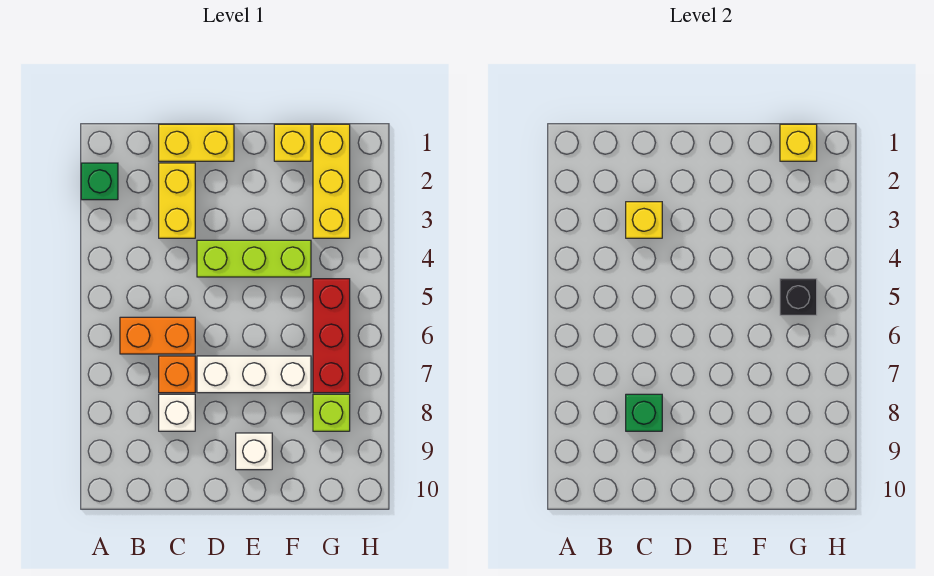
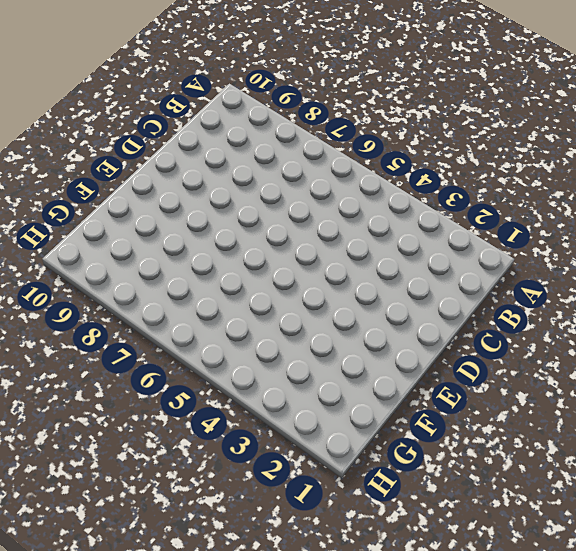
none -> green 1x1 brick [81,163,118,200]
none -> orange 1x2 brick [120,317,195,354]
none -> yellow 1x2 brick [159,124,234,161]

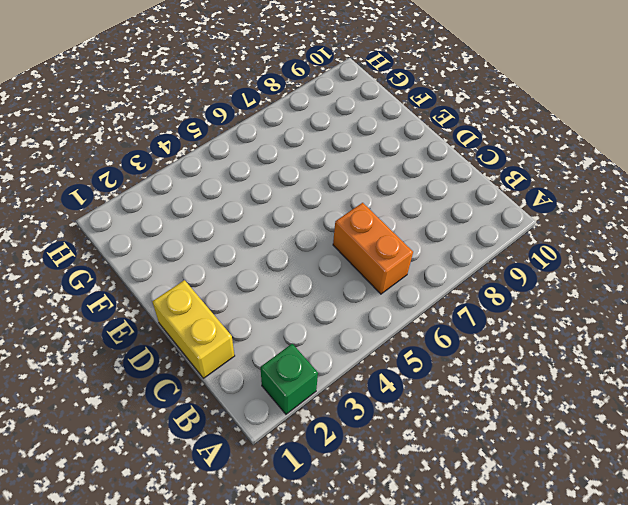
none -> yellow 1x2 brick [159,163,195,238]
none -> orange 1x1 brick [159,356,195,393]
none -> white 1x1 brick [159,394,195,431]

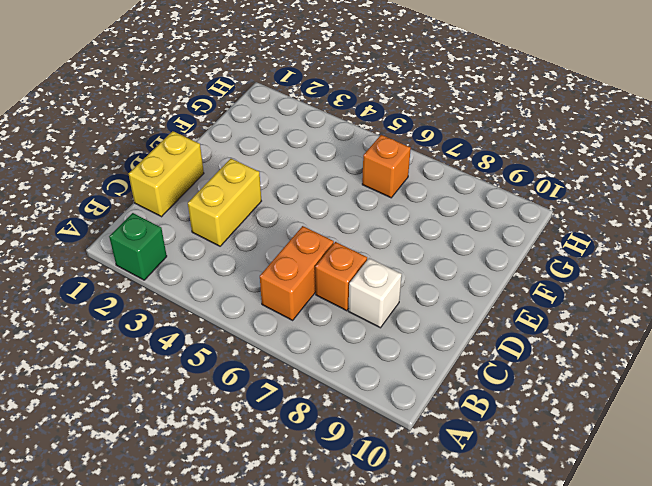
yellow 1x2 brick [188,159,261,246] -> yellow 1x2 brick turned to [159,163,195,238]
orange 1x1 brick [362,135,411,198] -> red 1x3 brick [313,279,350,393]
none -> lime 1x3 brick [197,240,311,277]
none -> white 1x3 brick [197,356,311,393]
none -> white 1x1 brick [236,433,272,470]

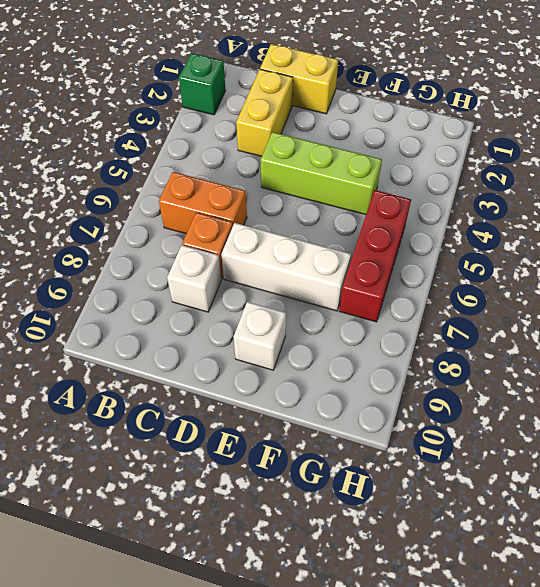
none -> yellow 1x1 brick [274,124,311,161]
none -> yellow 1x3 brick [313,124,350,238]
none -> lime 1x1 brick [313,394,350,431]

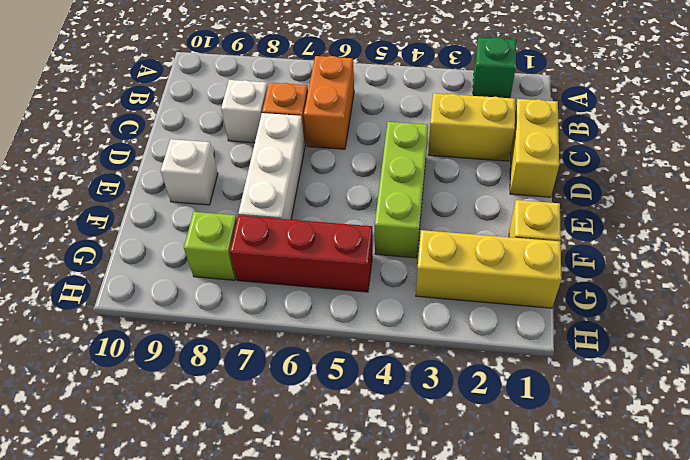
none -> yellow 1x1 brick [626,202,662,238]
none -> green 1x1 brick [626,394,662,431]
none -> yellow 1x1 brick [780,124,817,161]

